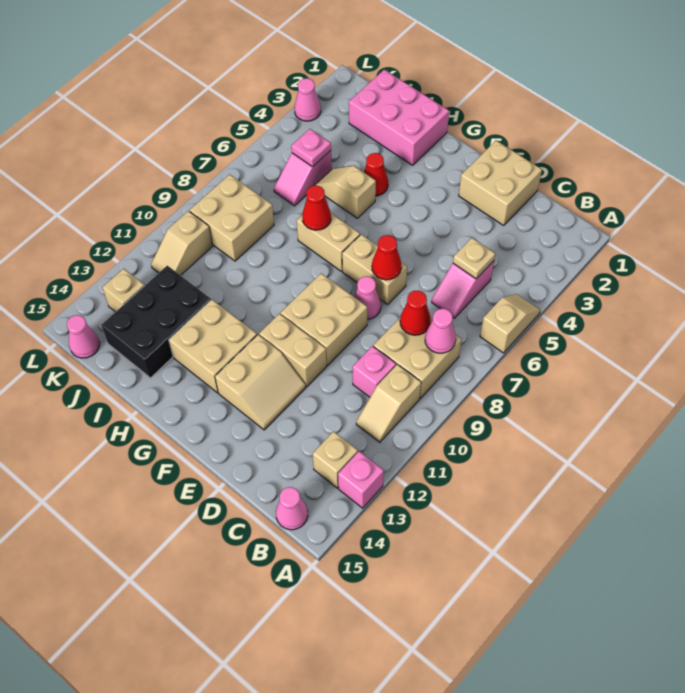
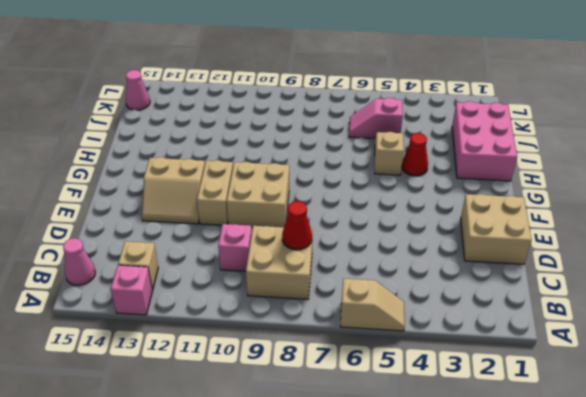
none -> tan 1x2 slope [356,364,421,442]
none -> pink 1x2 slope [432,261,494,318]
none -> tan 1x2 brick [342,234,407,304]
none -> pink 1x1 cone [354,276,381,319]

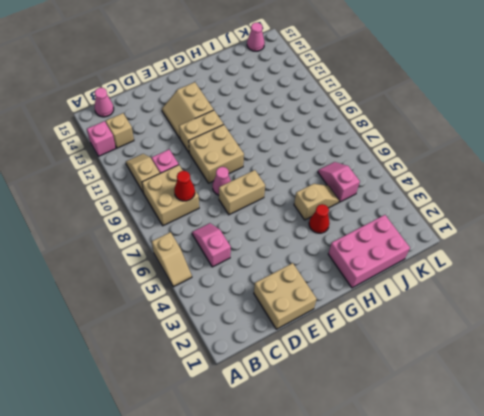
none -> tan 1x2 brick [297,213,360,271]
none -> tan 2x2 brick [169,300,257,393]
none -> black 2x3 brick [101,266,211,378]
none -> tan 2x2 brick [189,174,274,261]

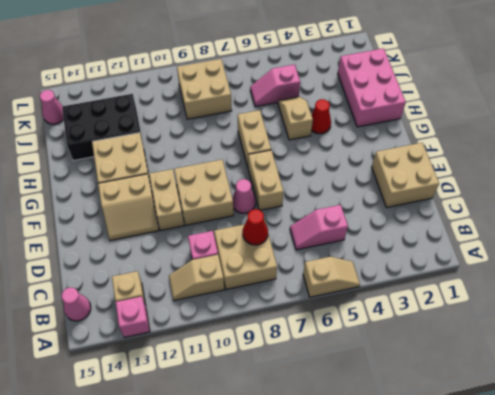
none -> tan 1x2 slope [151,211,213,275]
none -> tan 1x1 brick [102,269,145,312]
none -> pink 1x1 cone [294,78,321,121]
none -> pink 1x1 cone [425,309,456,353]

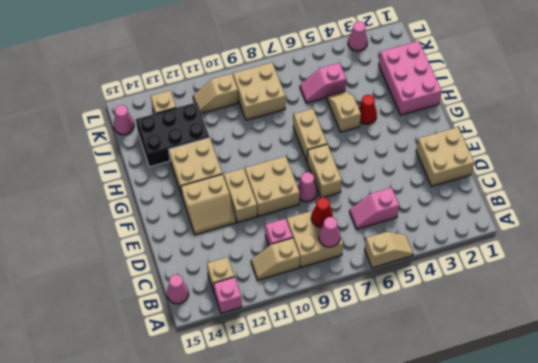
none -> tan 1x1 plate [453,238,495,279]
none -> red 1x1 cone [372,235,401,280]
none -> red 1x1 cone [302,186,331,230]
none -> pink 1x1 plate [291,129,331,167]

